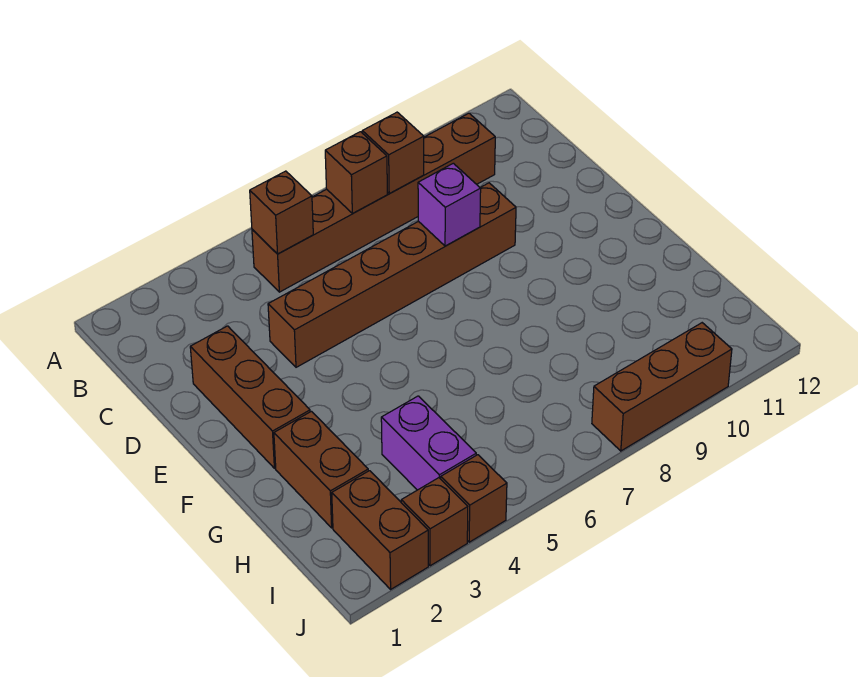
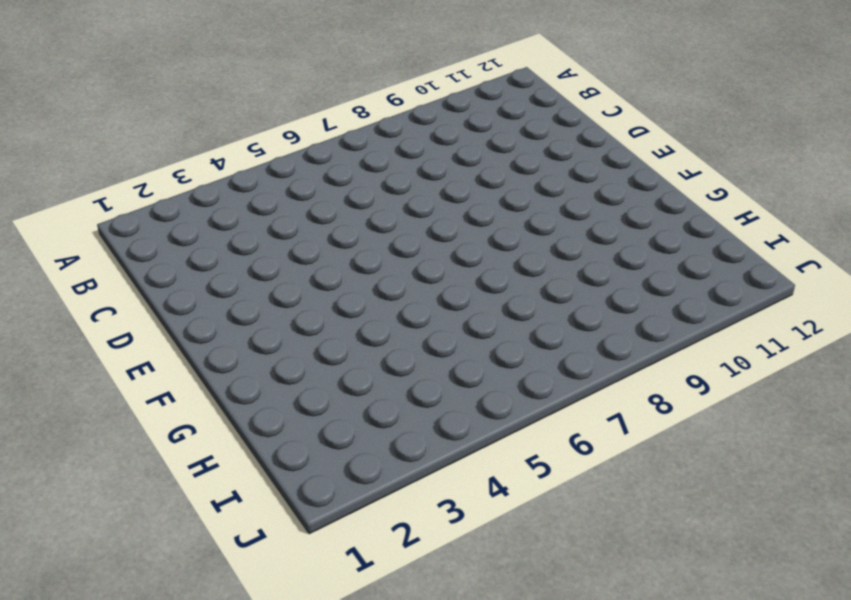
none -> brown 1x6 brick [252,113,495,292]
none -> brown 1x3 brick [190,326,310,468]
none -> brown 1x6 brick [268,183,516,367]

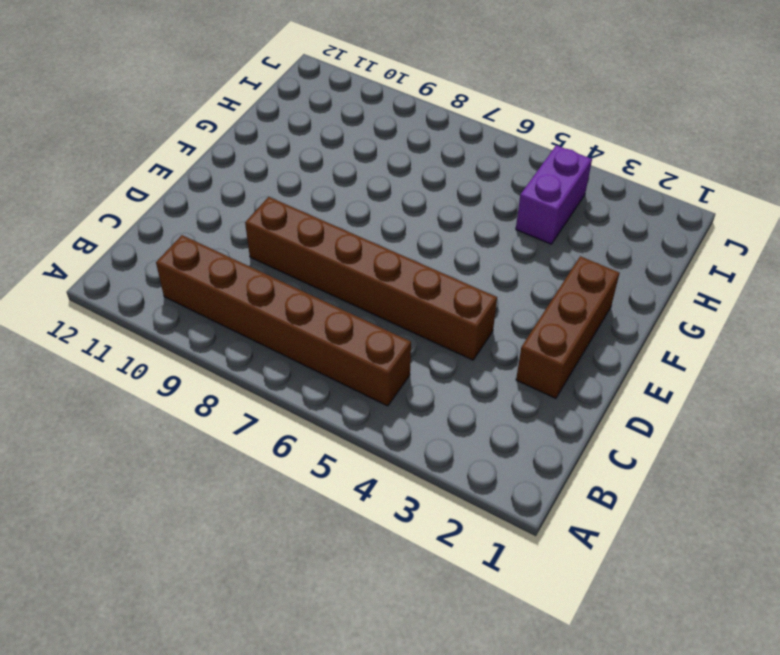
none -> brown 1x2 brick [274,411,368,528]
none -> brown 1x2 brick [332,471,428,589]
none -> brown 1x1 brick [401,478,468,566]

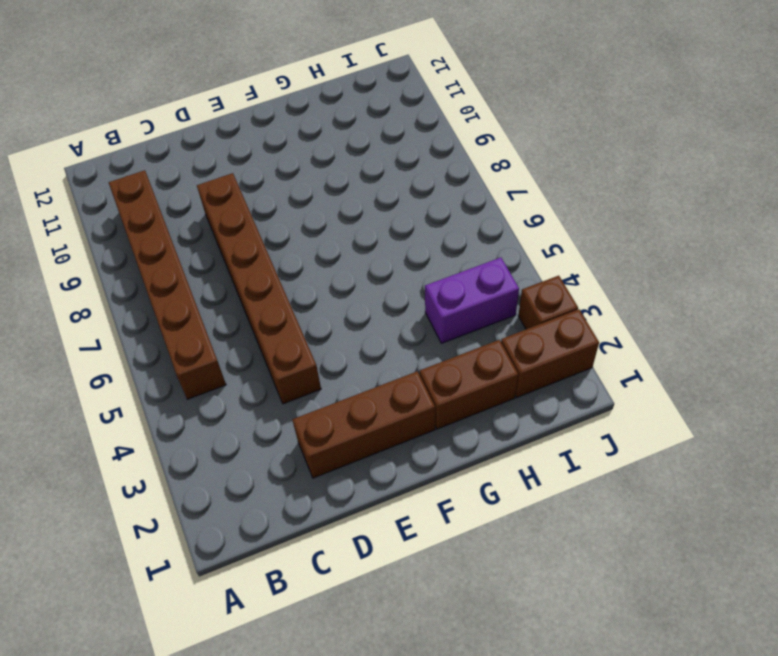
none -> brown 1x1 brick [441,455,507,542]
none -> brown 1x3 brick [592,323,732,451]
none -> brown 1x1 brick [250,171,313,254]

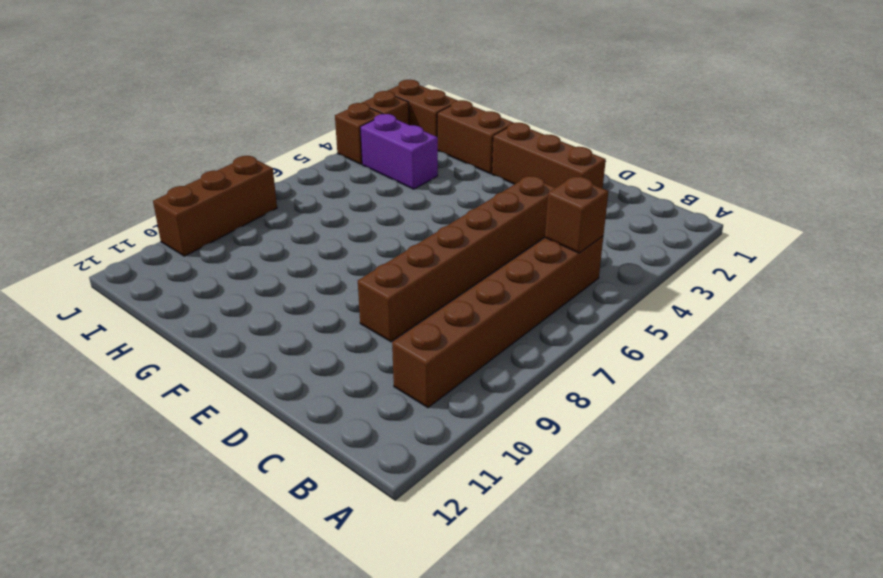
none -> brown 1x1 brick [325,132,387,213]
none -> brown 1x1 brick [362,112,424,194]
none -> purple 1x1 brick [418,163,481,246]

